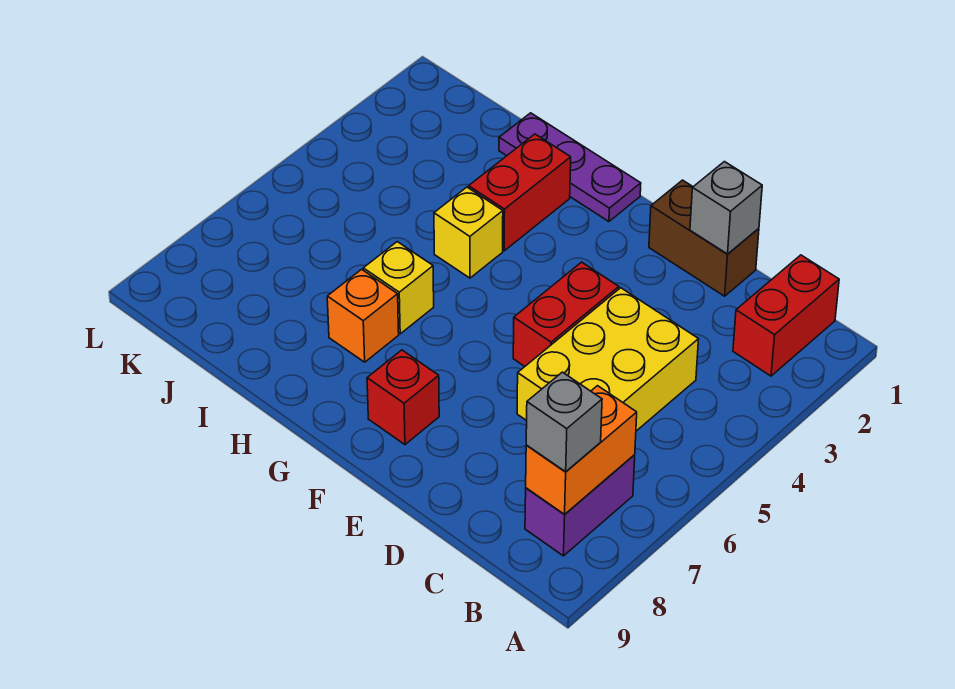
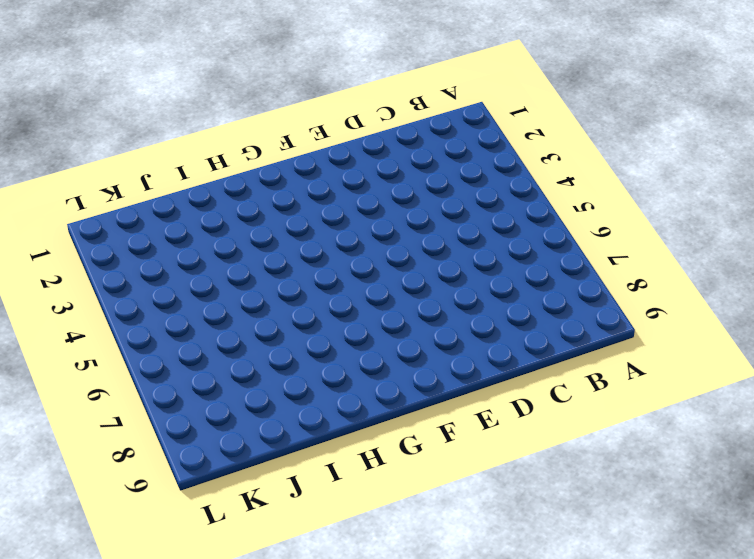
none -> red 1x2 brick [733,255,839,376]
none -> purple 1x2 brick [525,455,635,556]
none -> yellow 2x3 brick [517,288,698,431]

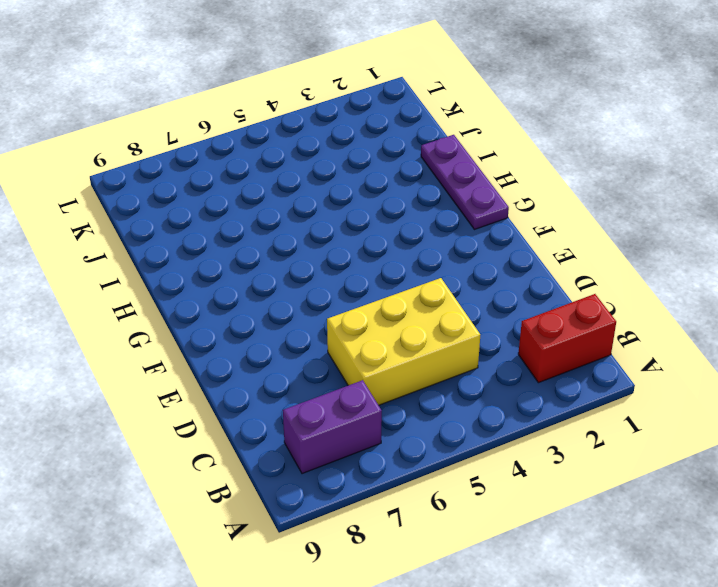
none -> brown 1x2 brick [649,180,759,296]
none -> red 1x2 brick [513,262,619,366]
none -> red 1x1 brick [367,350,439,445]

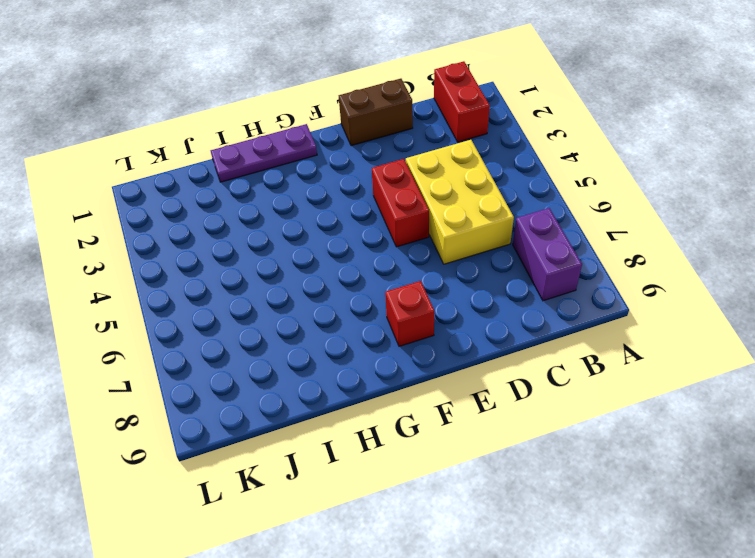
none -> red 1x2 brick [469,134,571,251]
none -> yellow 1x1 brick [434,187,503,278]
none -> yellow 1x1 brick [363,242,434,334]

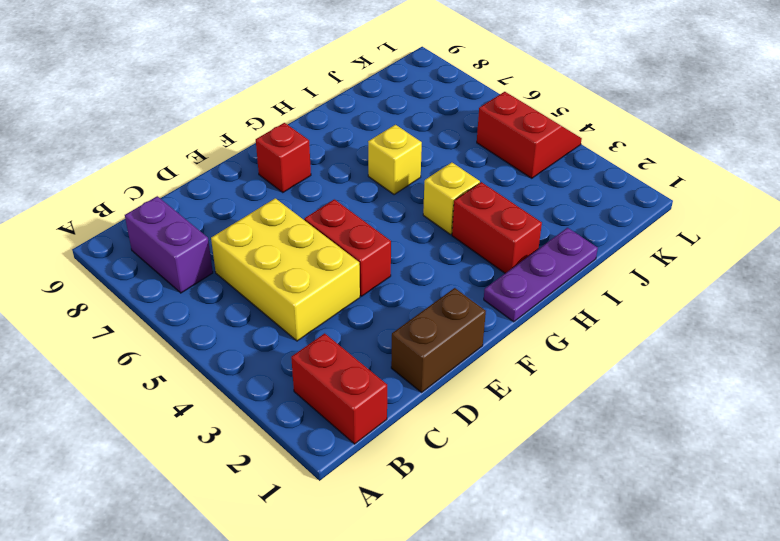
red 2x2 slope [477,92,582,178] -> none
none -> orange 1x1 brick [327,269,399,362]
none -> orange 1x2 brick [526,386,637,515]
none -> grey 1x1 brick [690,162,762,254]

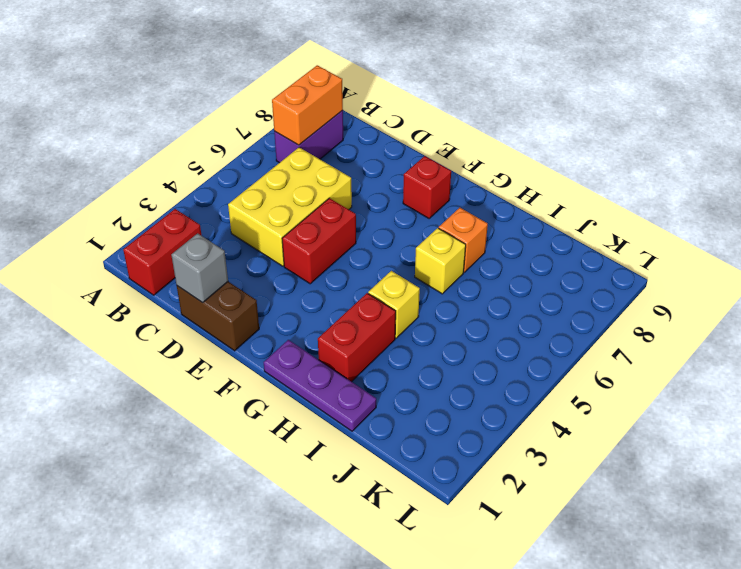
none -> grey 1x1 brick [526,372,602,472]

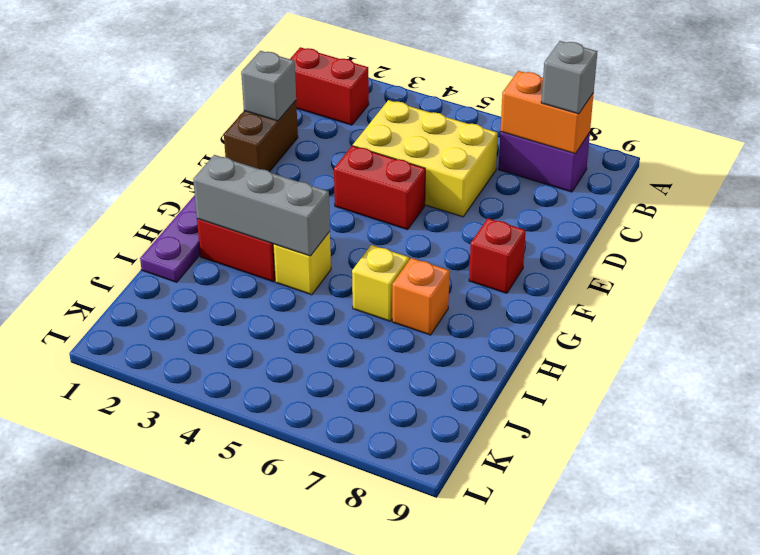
grey 1x3 brick [193,155,330,256] -> none

